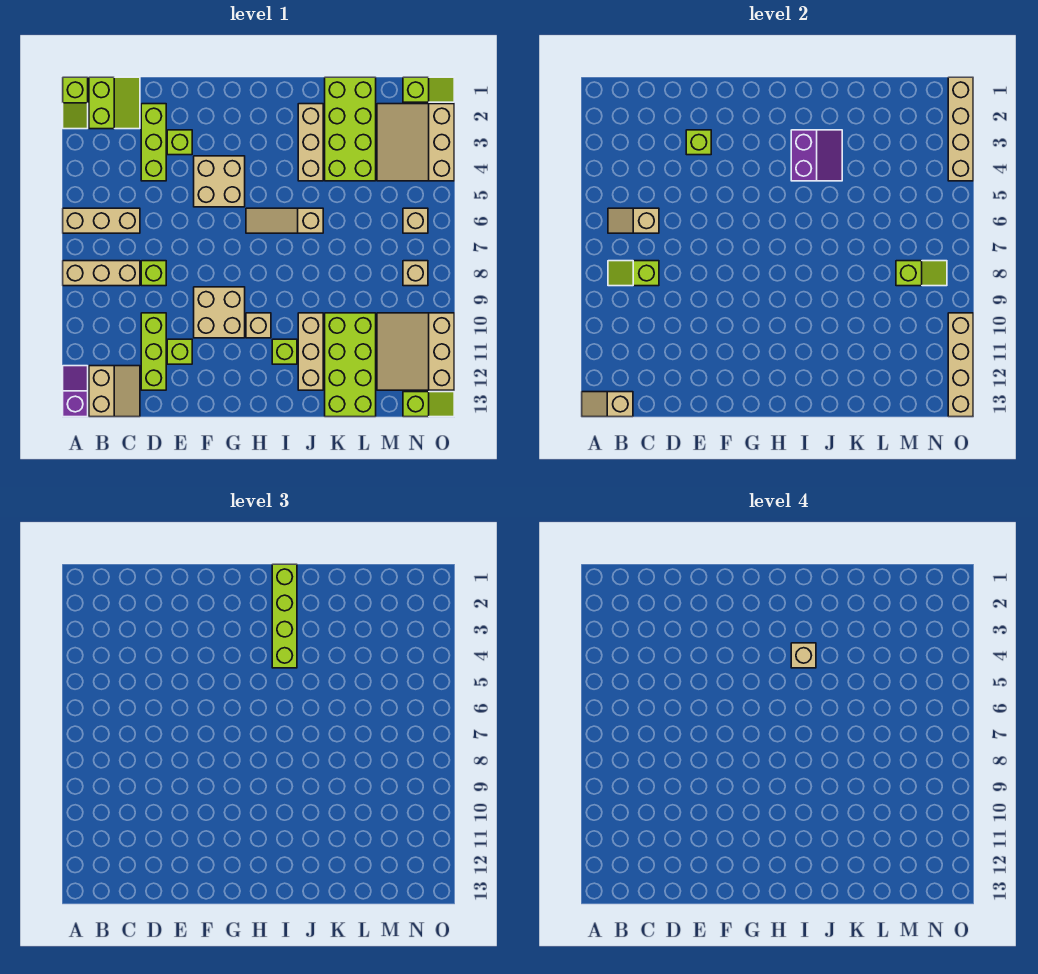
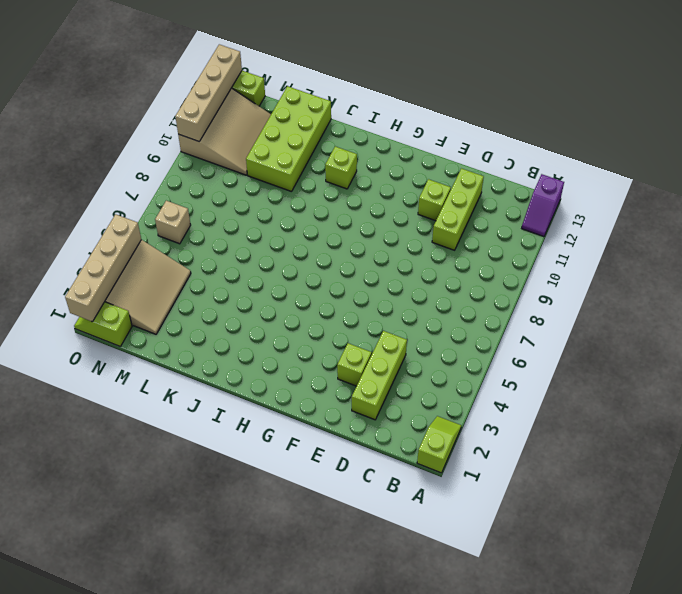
none -> tan 1x3 brick [63,208,140,233]
none -> tan 1x3 brick [63,261,140,286]
none -> lime 2x2 slope [89,77,140,129]
none -> tan 2x2 slope [89,366,140,417]

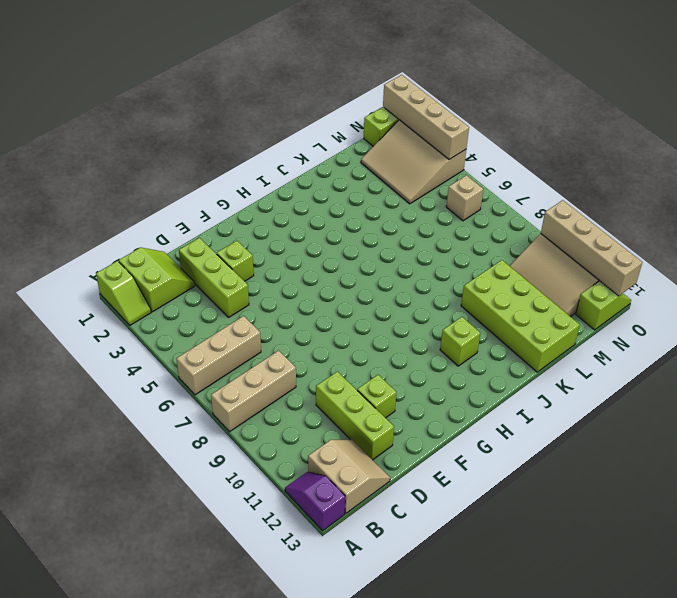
none -> lime 1x1 brick [141,261,166,286]
none -> tan 2x2 brick [194,156,245,207]
none -> tan 2x2 brick [194,287,245,338]
none -> tan 1x3 slope [246,208,323,233]

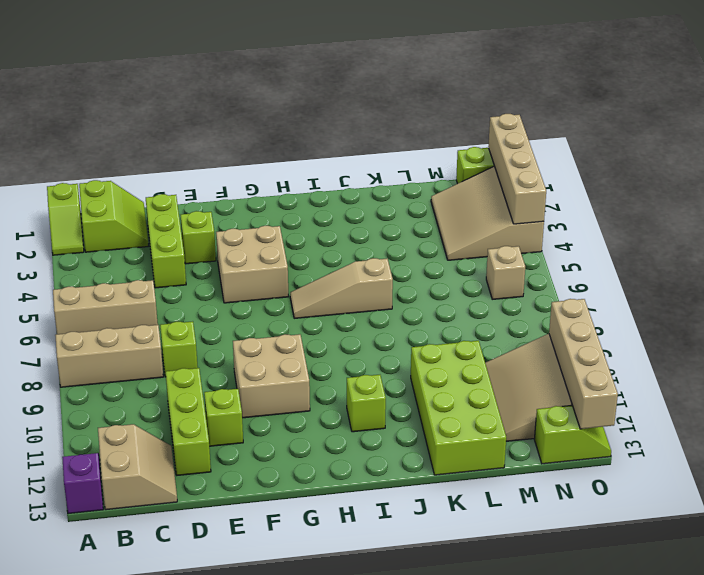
none -> tan 1x1 brick [246,313,271,338]
none -> tan 1x3 brick [298,104,323,181]
none -> tan 1x3 brick [298,313,323,390]
none -> lime 2x4 brick [325,77,376,181]

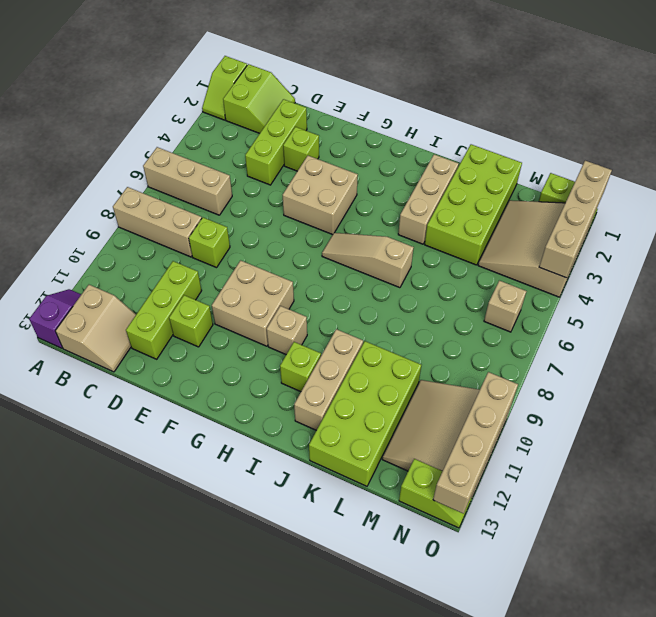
none -> tan 1x1 brick [403,261,428,286]
none -> tan 1x2 slope [582,392,633,417]
none -> tan 1x2 slope [608,208,659,233]
none -> lime 1x2 slope [608,261,659,286]

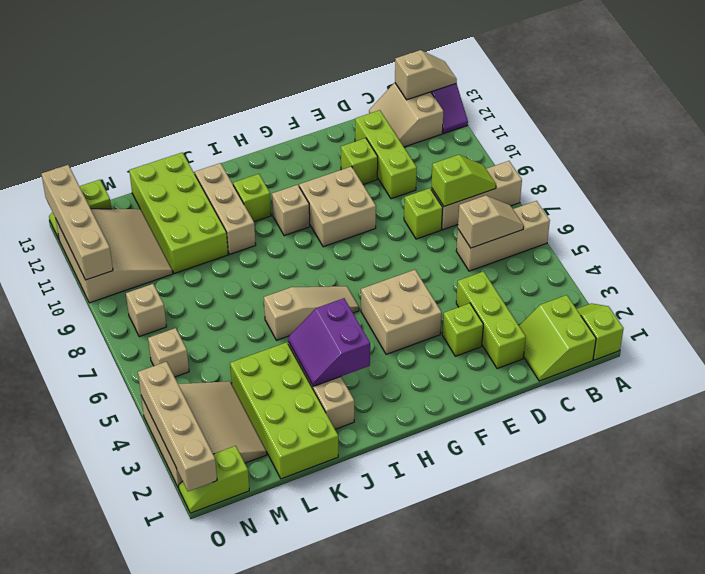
none -> lime 1x1 brick [686,130,711,155]
none -> lime 1x2 slope [896,261,947,286]
none -> lime 1x4 brick [272,564,297,668]
none -> tan 1x1 brick [791,643,816,668]

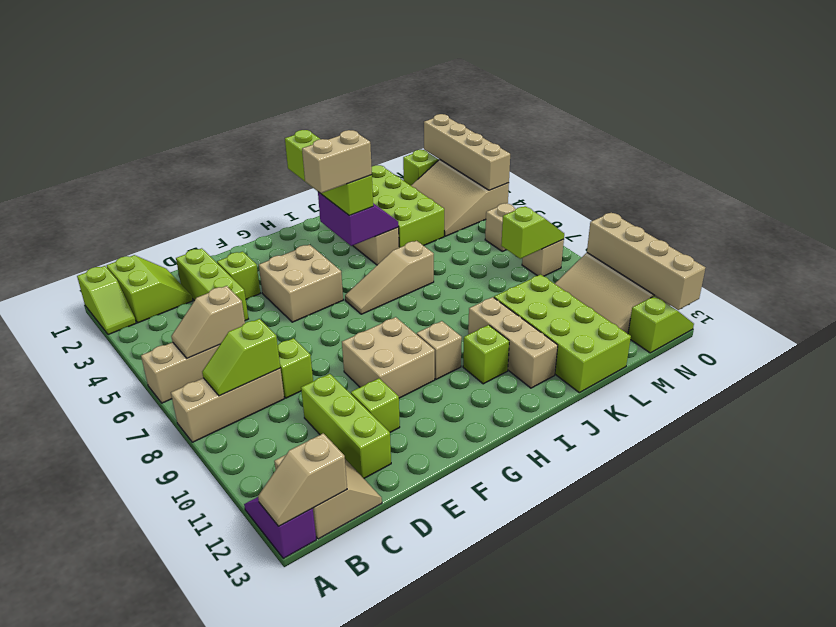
tan 1x2 brick [302,130,372,193] -> tan 1x1 brick [791,643,816,668]
none -> lime 1x1 brick [686,130,711,155]

